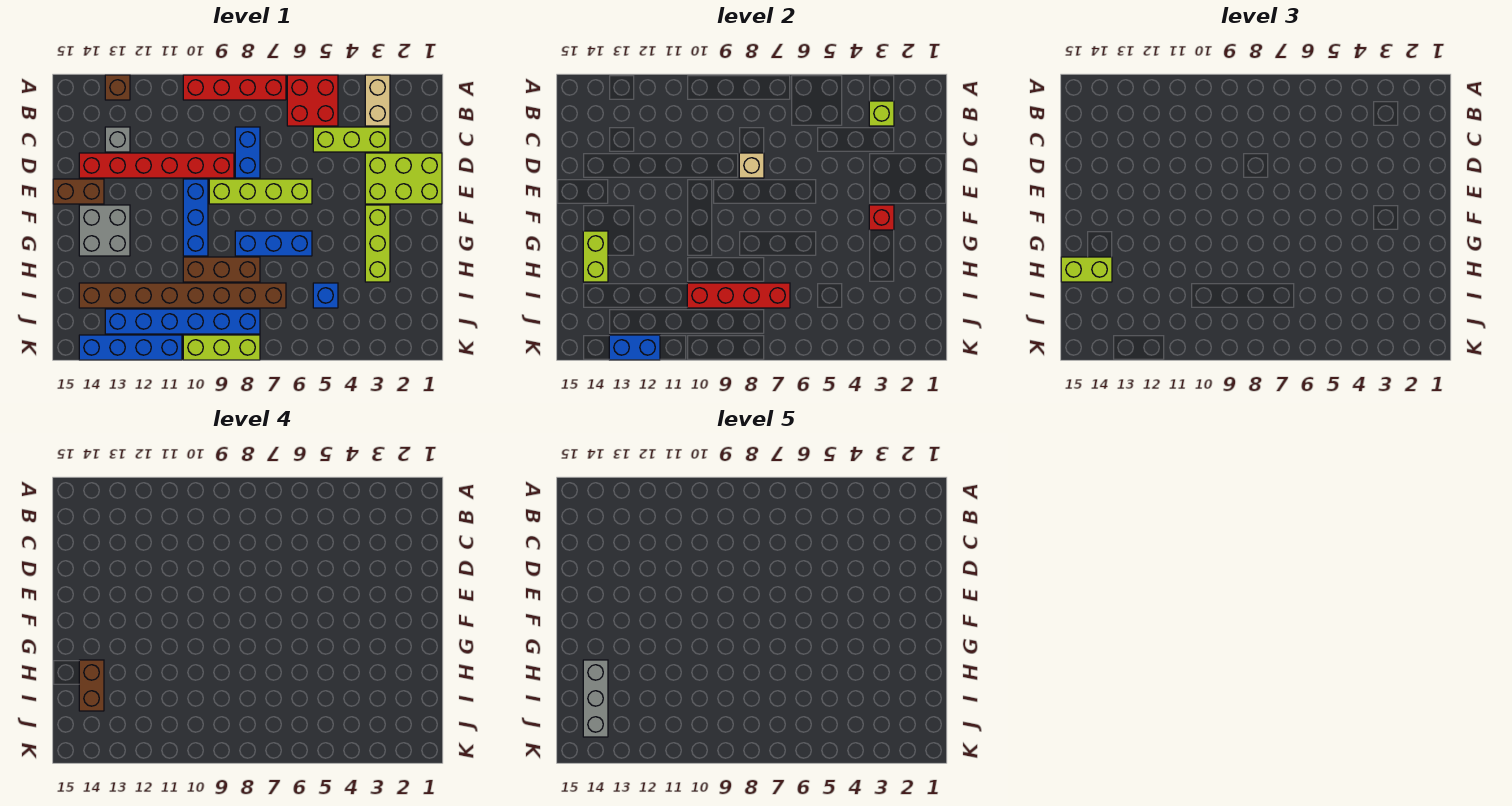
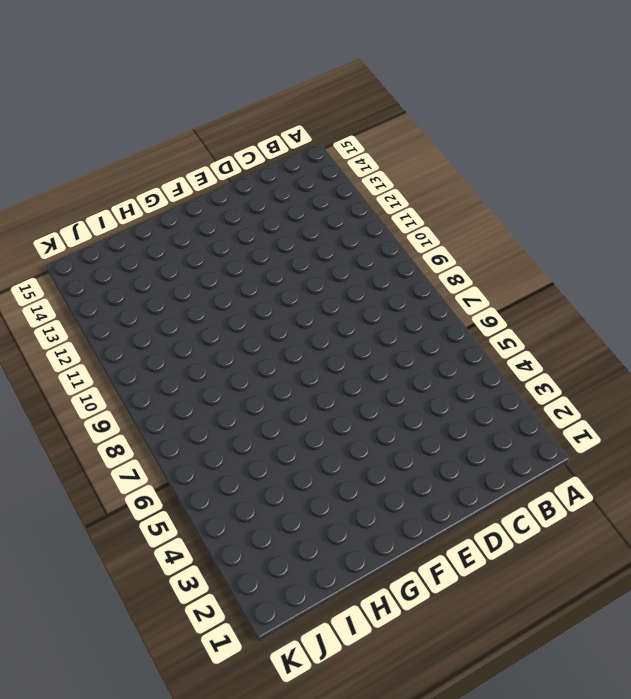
none -> tan 1x2 brick [365,75,390,126]
none -> red 2x2 brick [287,75,338,126]
none -> red 1x4 brick [183,75,286,100]
none -> brown 1x1 brick [105,75,130,100]

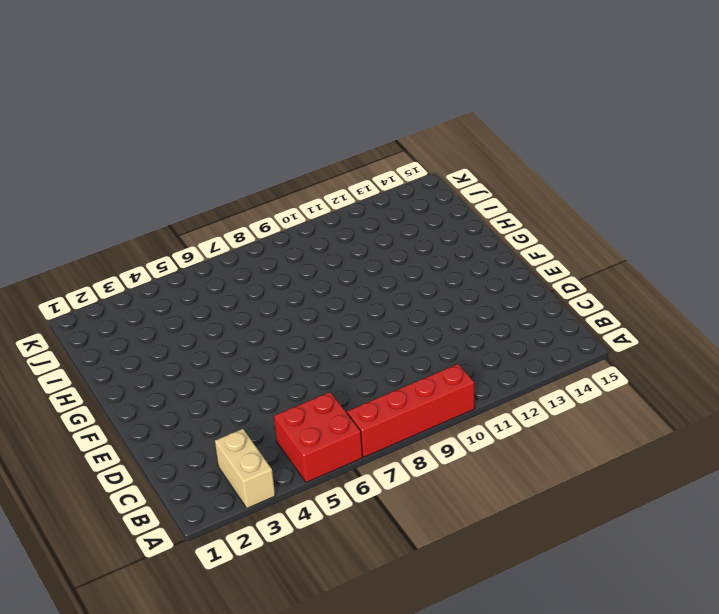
none -> brown 1x1 brick [105,75,130,100]
none -> lime 1x3 brick [313,127,390,152]
none -> blue 1x2 brick [235,127,260,178]
none -> grey 1x1 brick [105,127,130,152]

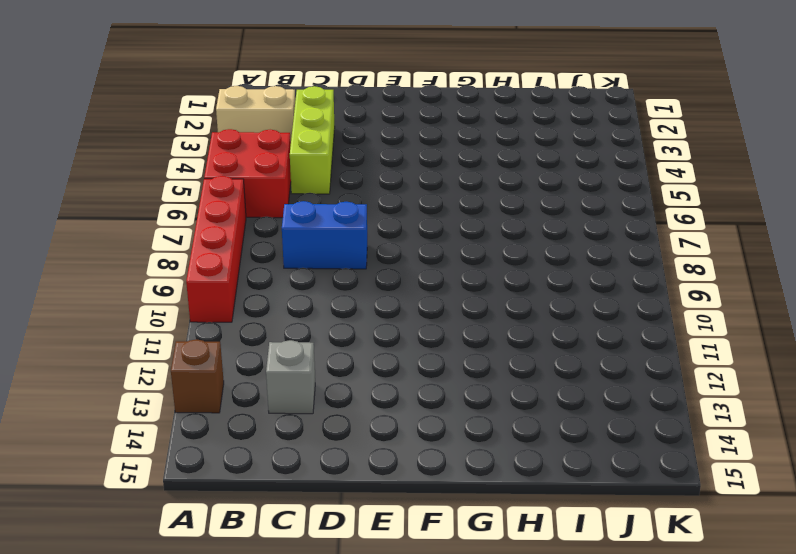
none -> lime 2x3 brick [365,153,442,204]
none -> red 1x6 brick [79,153,234,178]
none -> lime 1x4 brick [209,179,312,204]
none -> blue 1x3 brick [183,179,208,256]

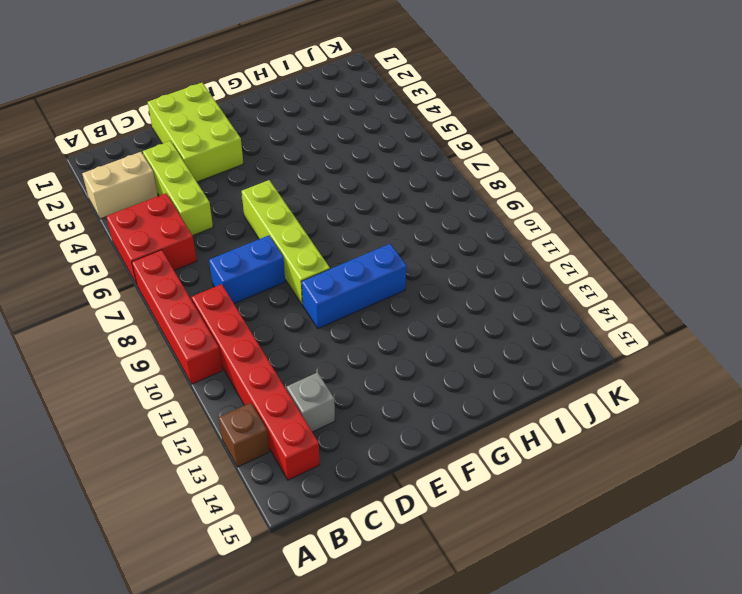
red 1x6 brick [192,284,320,480] -> red 1x6 brick moved to [79,153,234,178]
none -> brown 1x2 brick [53,179,104,204]
none -> lime 1x3 brick [365,205,390,282]
none -> grey 2x2 brick [79,205,130,256]
none -> blue 1x3 brick [235,231,312,256]

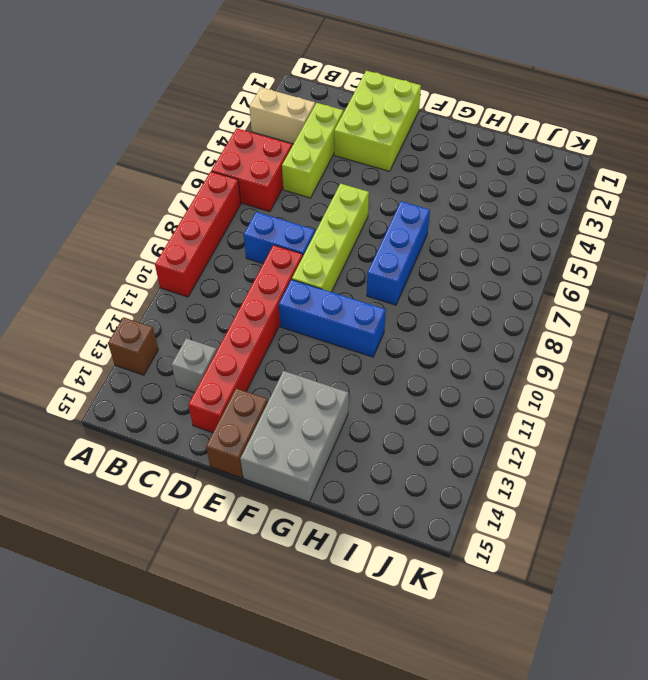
grey 2x3 brick [240,371,349,502] -> grey 2x2 brick [79,205,130,256]
none -> lime 1x3 brick [365,205,390,282]
none -> brown 1x3 brick [183,257,260,282]
none -> blue 1x1 brick [313,283,338,308]
none -> brown 1x8 brick [79,283,286,308]

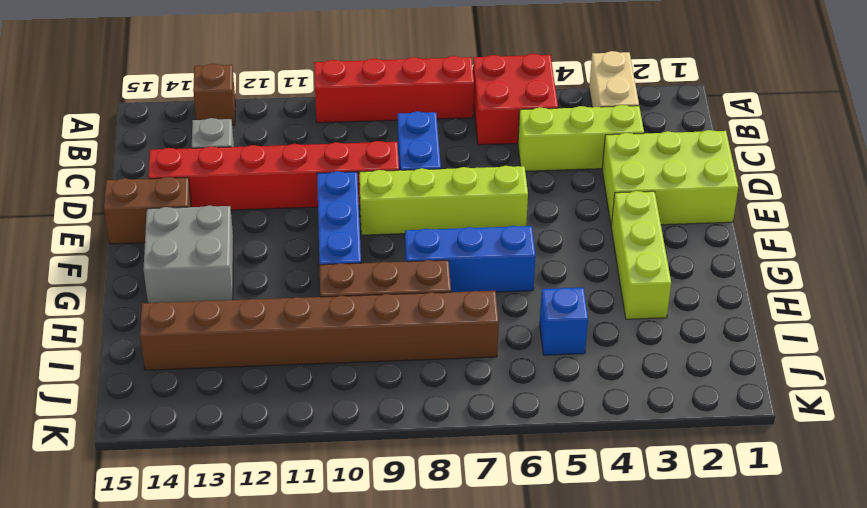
none -> blue 1x6 brick [105,309,260,334]
none -> lime 1x3 brick [183,335,260,360]
none -> blue 1x4 brick [79,335,182,360]
none -> lime 1x1 brick [869,101,894,126]

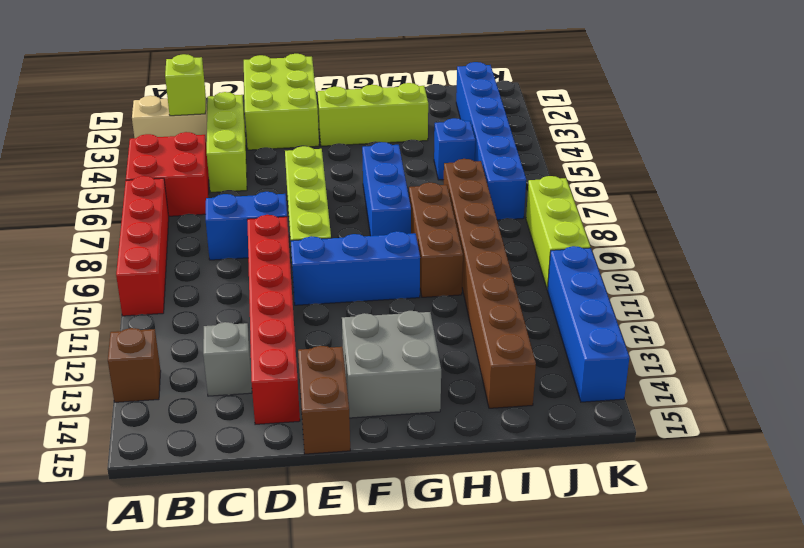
blue 1x6 brick [456,62,526,220] -> blue 1x6 brick moved to [105,309,260,334]
none -> tan 1x1 brick [739,153,764,178]
none -> red 1x1 brick [869,205,894,230]
none -> lime 1x2 brick [583,231,608,282]
none -> red 1x4 brick [687,283,790,308]

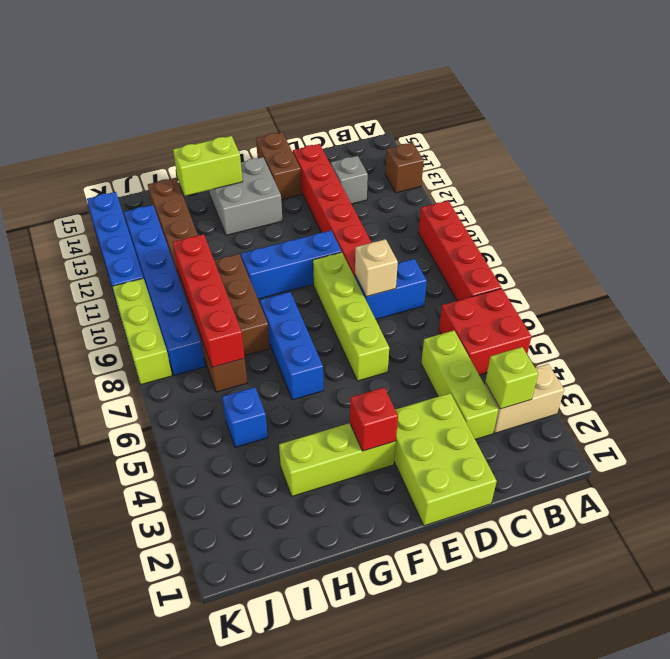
none -> blue 1x2 brick [609,335,660,360]
none -> lime 1x2 brick [1061,257,1112,282]
none -> brown 1x2 brick [79,660,104,711]
none -> grey 1x3 brick [583,660,608,737]

